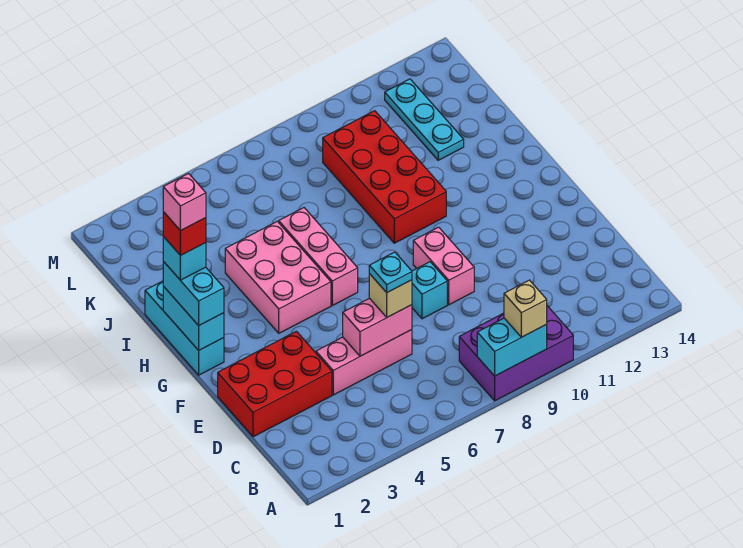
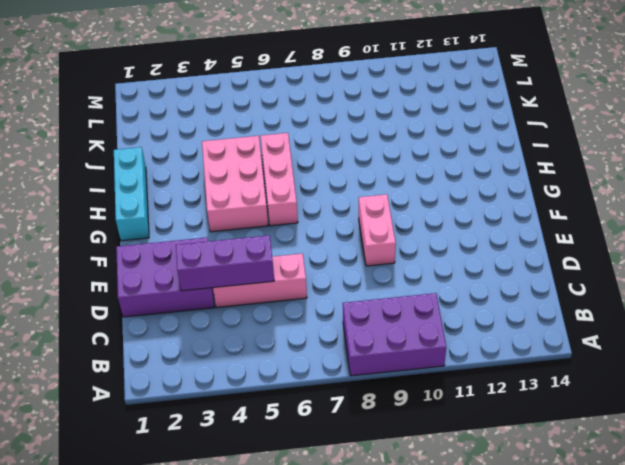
purple 2x3 brick [116,237,214,317] -> red 2x3 brick [218,331,332,437]
purple 1x3 brick [176,235,274,291] -> pink 1x2 brick [343,298,412,356]
none -> cyan 1x1 brick [412,262,447,319]
none -> red 2x4 brick [323,111,446,243]
none -> cyan 1x3 plate [385,79,464,160]

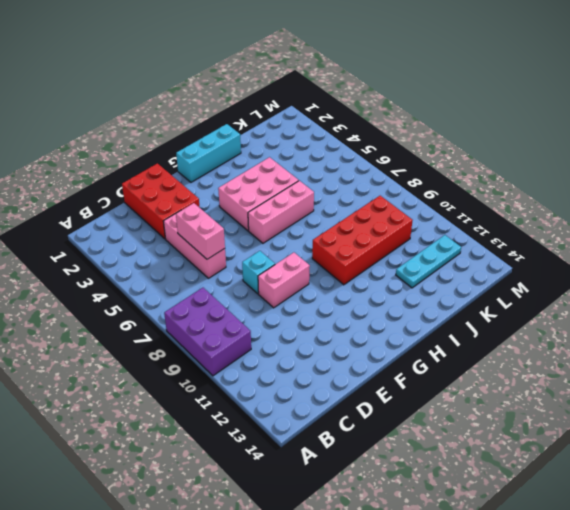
none -> cyan 1x2 brick [477,318,547,376]
none -> cyan 1x2 brick [163,286,224,350]
none -> tan 1x1 brick [504,280,547,337]

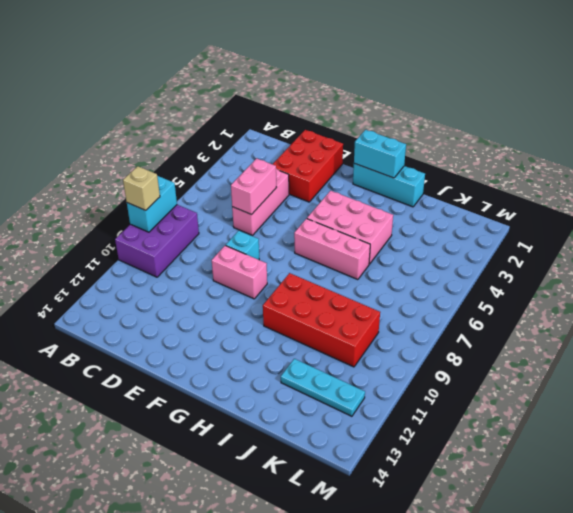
none -> tan 1x1 brick [369,274,412,317]
none -> cyan 1x2 brick [163,261,224,326]
none -> cyan 1x1 plate [369,252,412,293]

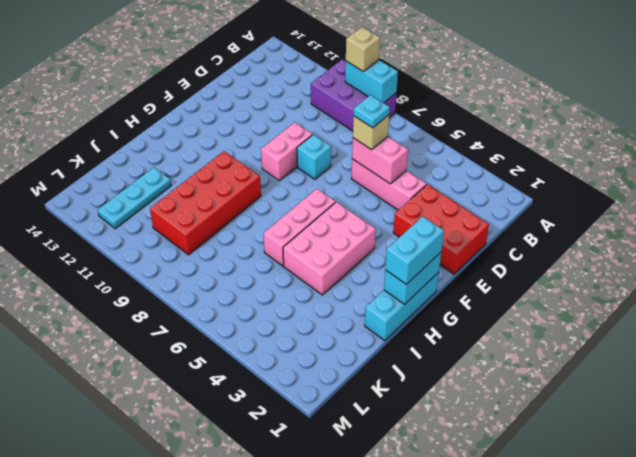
none -> cyan 1x1 brick [163,237,206,280]
none -> red 1x1 brick [163,212,206,256]
none -> pink 1x1 brick [163,174,206,231]

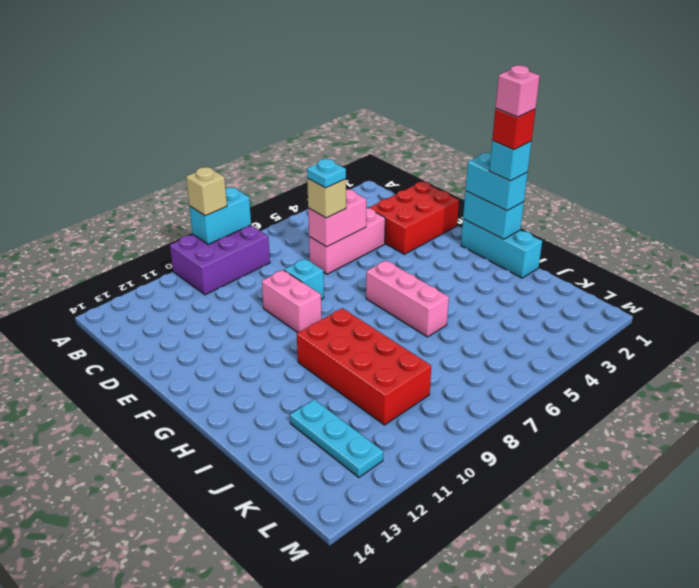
none -> pink 2x3 brick [225,221,331,333]

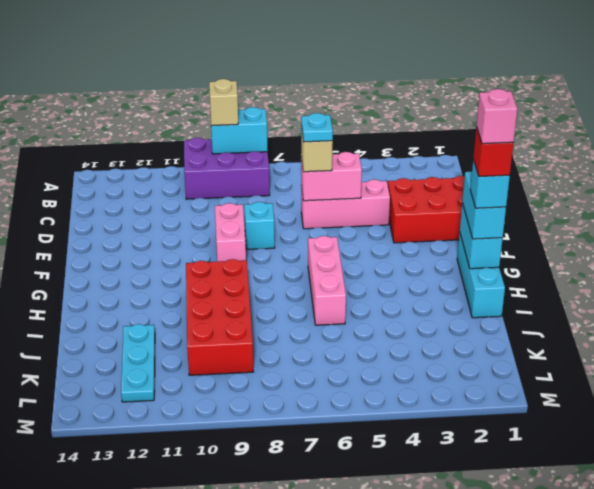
none -> pink 2x3 brick [225,221,331,333]

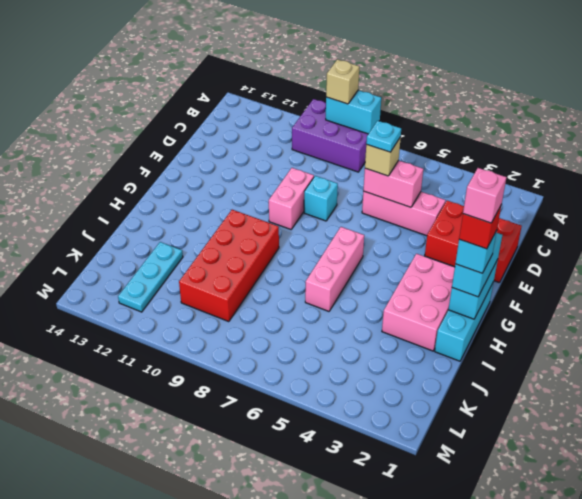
pink 2x3 brick [382,254,455,351] -> pink 2x3 brick moved to [225,221,331,333]

